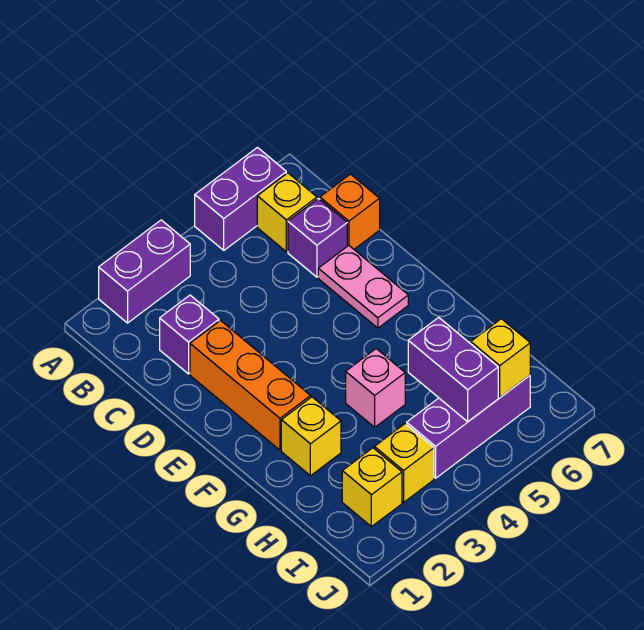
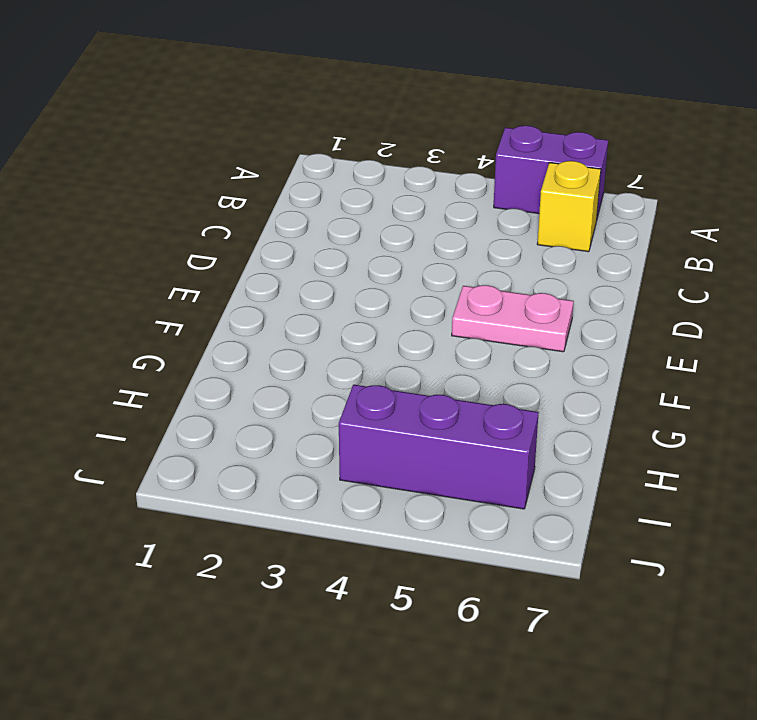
pink 1x2 plate [452,285,574,352] -> pink 1x2 plate turned to [318,246,408,328]
none -> purple 1x2 brick [99,220,190,323]
none -> purple 1x1 brick [160,295,219,374]
none -> purple 1x1 brick [288,198,347,277]

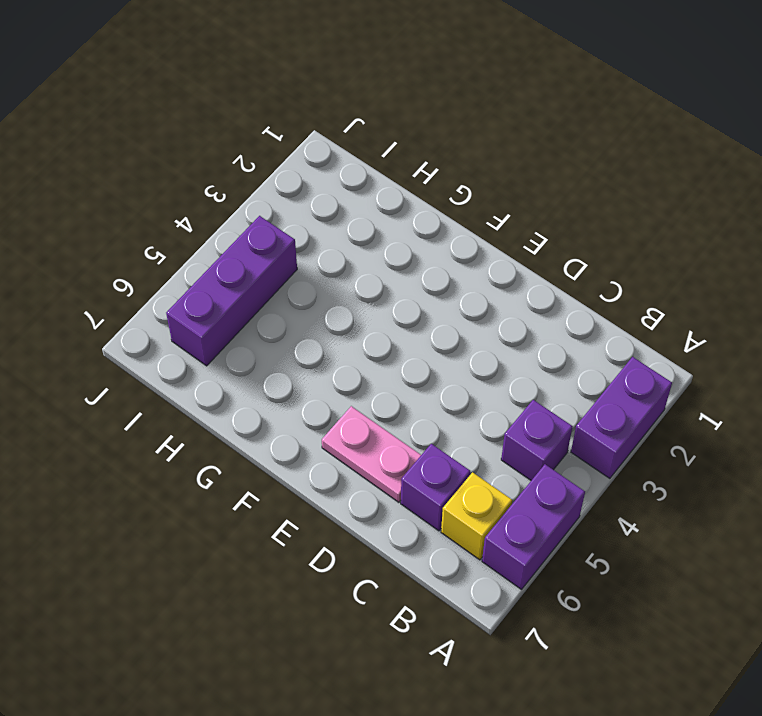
purple 1x1 brick [501,400,573,480] -> purple 1x1 brick moved to [160,295,219,374]
none -> orange 1x1 brick [320,174,380,249]
none -> orange 1x3 brick [190,321,311,450]
none -> yellow 1x1 brick [281,397,341,476]

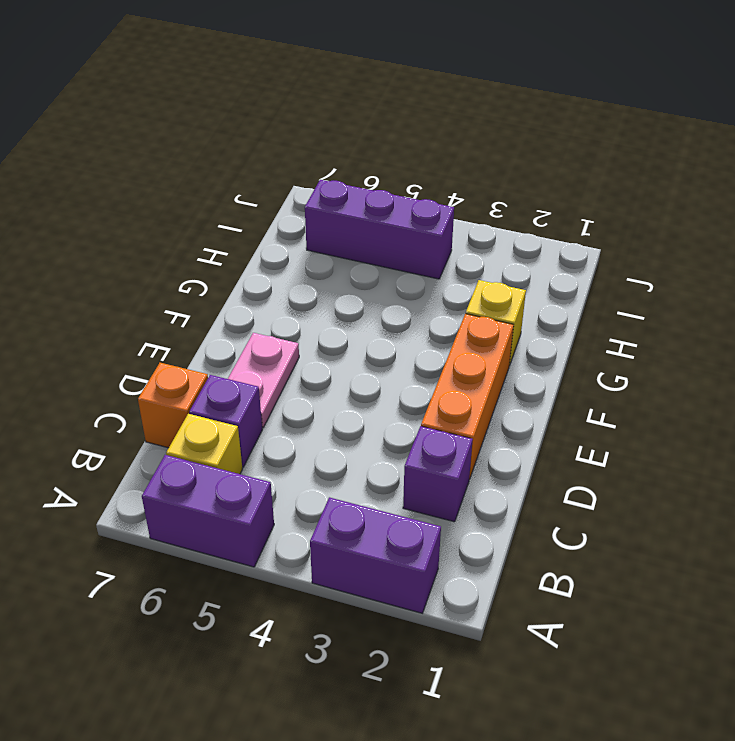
none -> pink 1x1 brick [346,349,405,427]
none -> yellow 1x1 brick [342,448,402,527]
none -> yellow 1x1 brick [375,424,434,502]

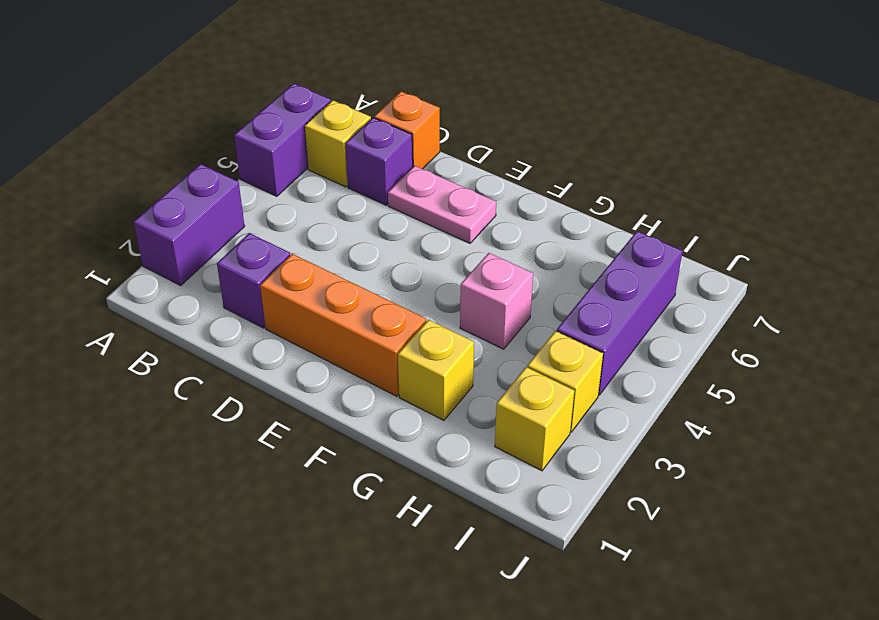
none -> purple 1x2 brick [408,317,498,422]
none -> yellow 1x1 brick [471,319,530,397]

